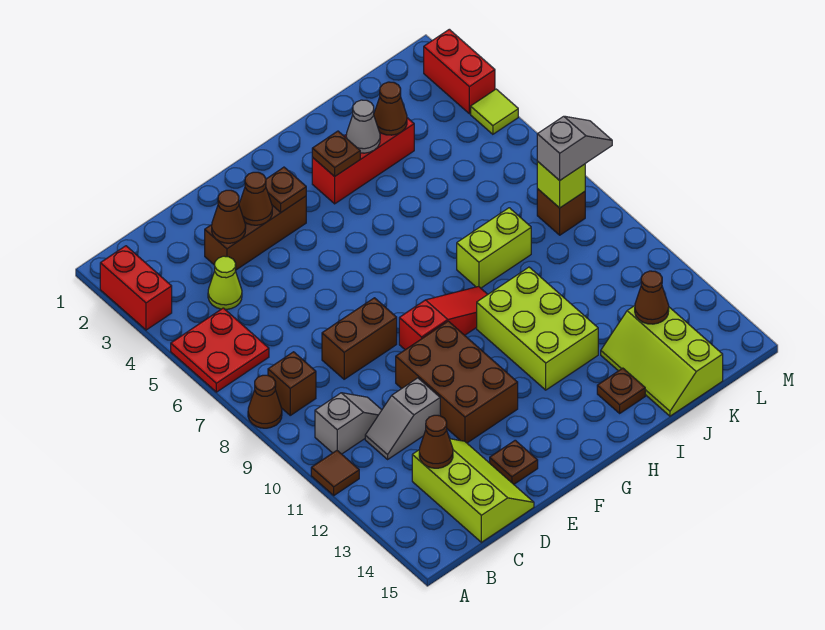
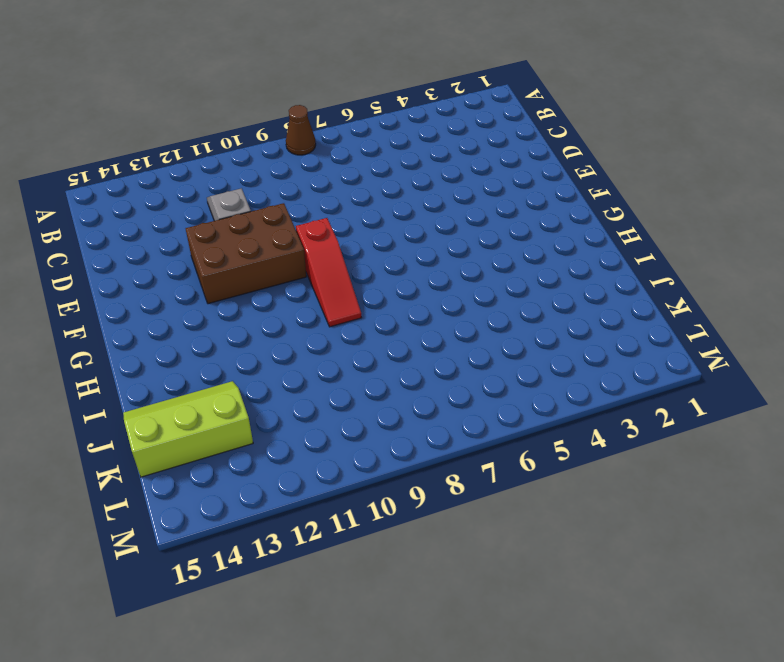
none -> red 1x2 brick [100,246,172,330]
none -> red 2x2 plate [171,308,269,392]
none -> brown 1x1 tile [311,451,359,495]
none -> brown 1x1 brick [268,352,316,415]

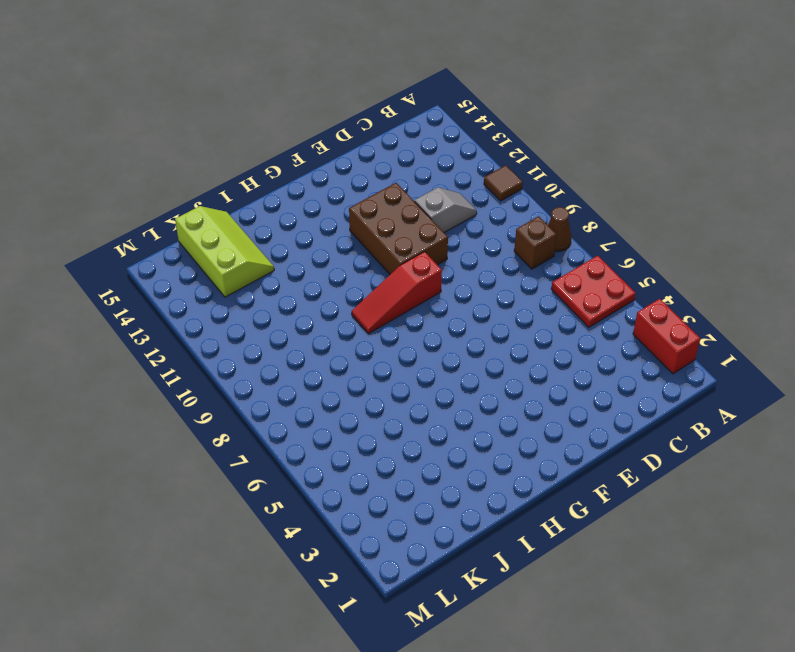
none -> grey 1x2 slope [315,393,382,454]
none -> lime 1x1 cone [208,256,242,309]
none -> lime 2x3 slope [412,439,534,542]
none -> brown 1x3 brick [205,196,306,270]

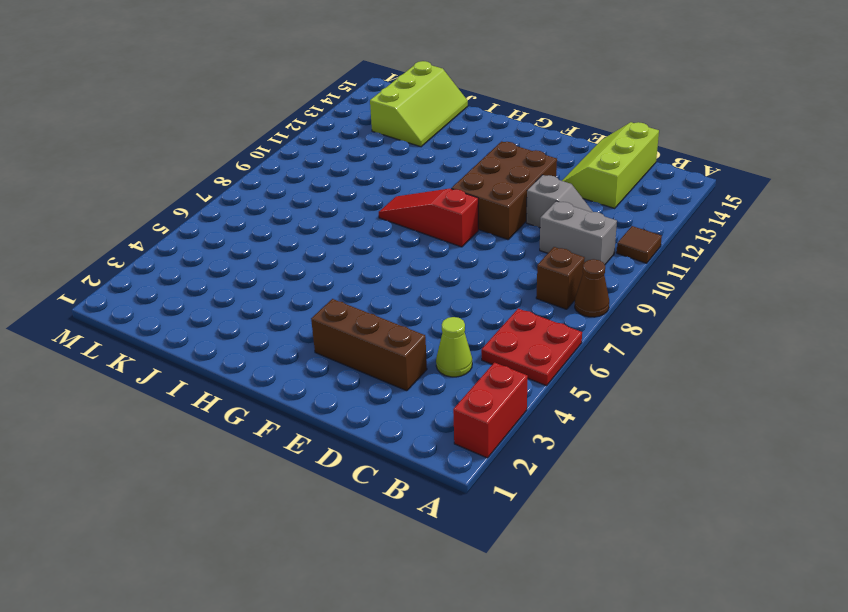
grey 1x2 brick [540,201,617,265] -> grey 1x2 slope [315,393,382,454]
none -> brown 1x2 brick [322,298,397,379]
none -> brown 1x1 plate [490,440,538,484]
none -> red 1x3 brick [312,118,414,204]
none -> lime 2x3 brick [477,267,598,390]

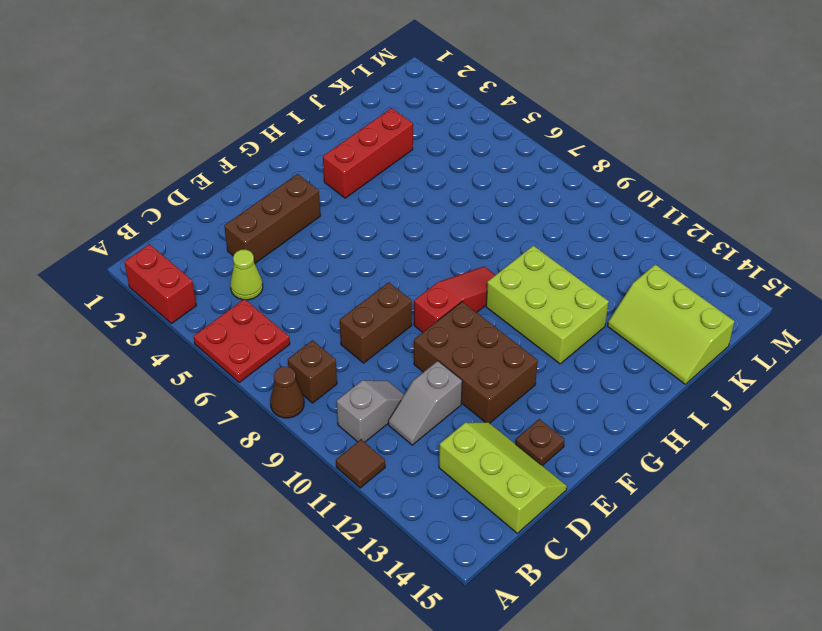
none -> lime 1x2 brick [457,208,531,288]
none -> brown 1x1 plate [597,368,645,413]
none -> brown 1x1 brick [537,189,585,235]
none -> red 1x2 brick [424,29,495,114]

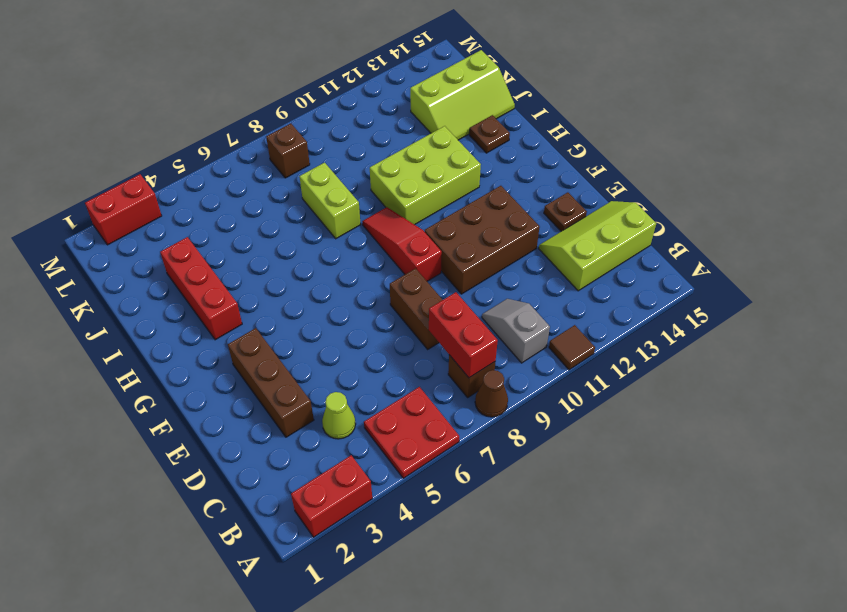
red 1x2 brick [429,292,498,378] -> none
none -> grey 1x2 slope [365,378,440,459]
none -> lime 1x1 tile [471,89,518,134]
none -> brown 1x1 cone [419,415,453,468]
none -> brown 1x1 cone [212,190,246,243]

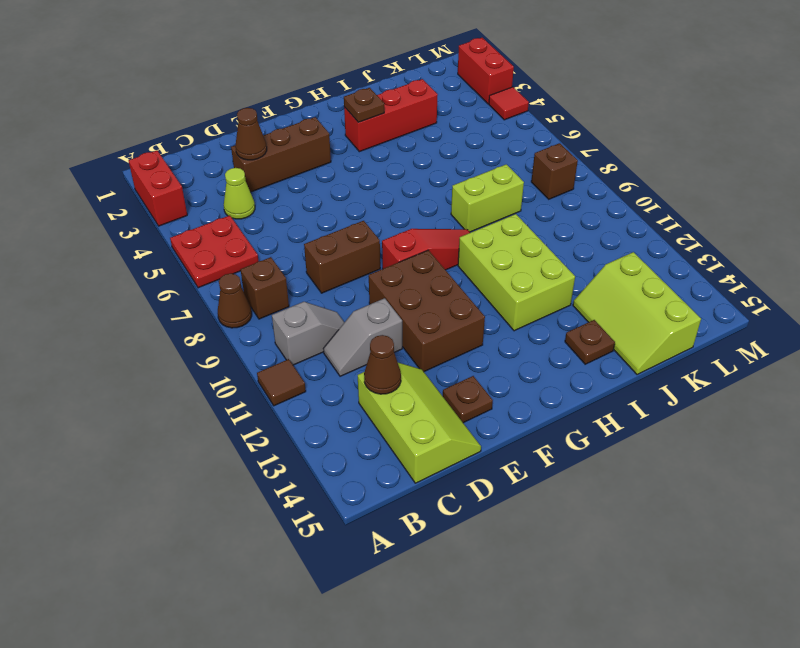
red 1x1 tile [489,87,529,120] -> lime 1x1 tile [471,89,518,134]
none -> brown 1x1 cone [239,172,272,225]
none -> brown 1x1 plate [266,167,306,212]
none -> grey 1x1 cone [346,100,380,153]
none -> brown 1x1 cone [374,82,407,135]

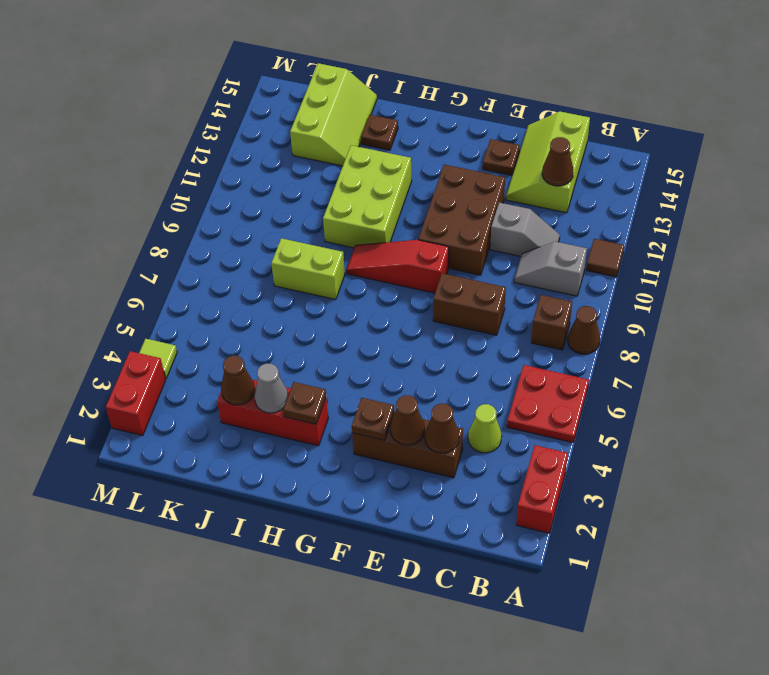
none -> brown 1x1 brick [537,189,585,235]
none -> brown 1x1 cone [635,271,669,324]
none -> lime 1x1 brick [537,161,585,208]
none -> grey 1x2 slope [537,116,612,180]

